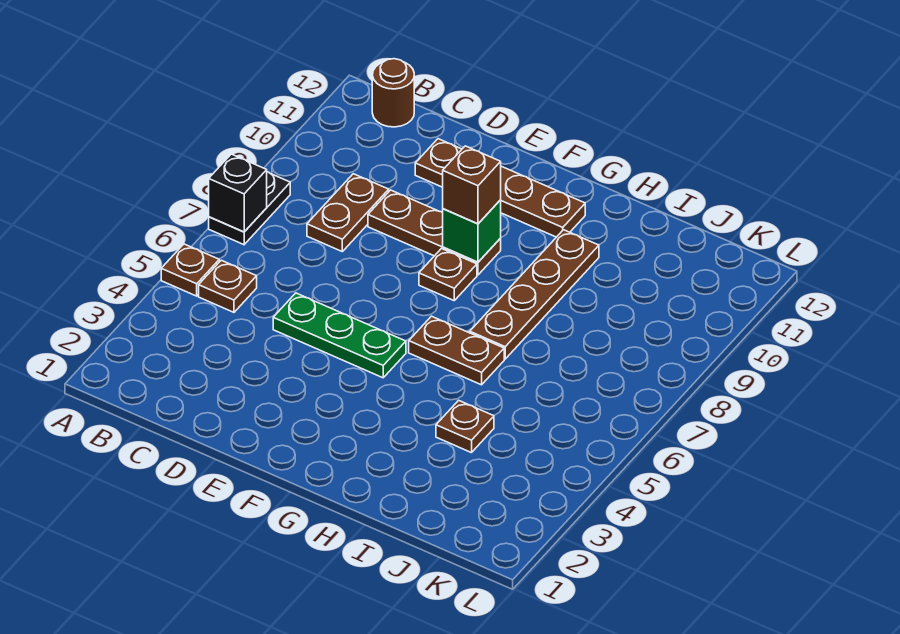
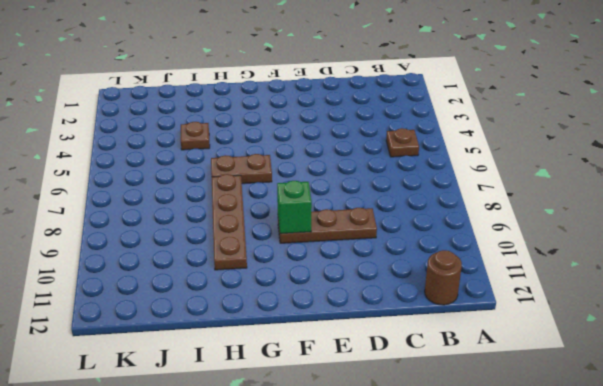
none -> brown 1x1 plate [161,244,219,296]
none -> black 1x2 plate [209,172,290,245]
none -> brown 1x2 plate [307,174,389,251]

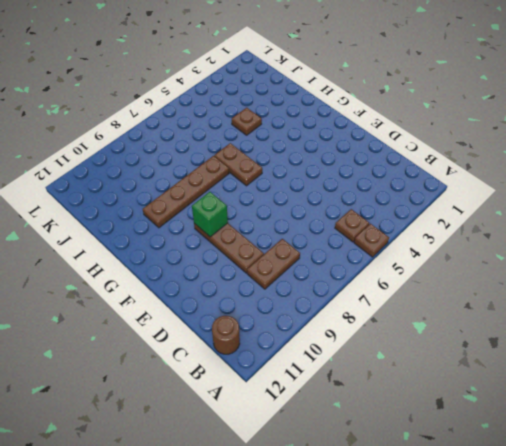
none -> black 1x2 plate [209,172,290,245]
none -> green 1x3 plate [273,293,406,378]
none -> brown 1x4 plate [415,139,585,237]

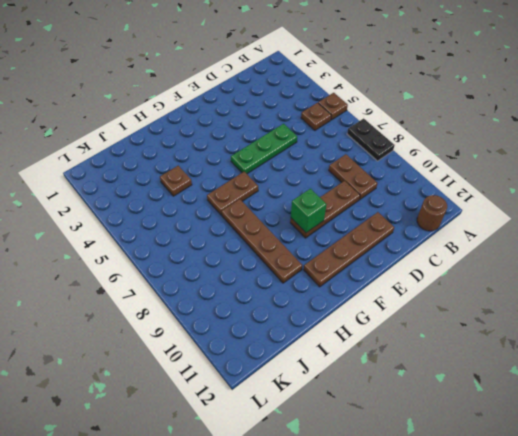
none -> brown 1x1 plate [419,249,477,300]
none -> black 1x1 brick [209,154,267,232]
none -> brown 1x1 brick [443,146,501,224]

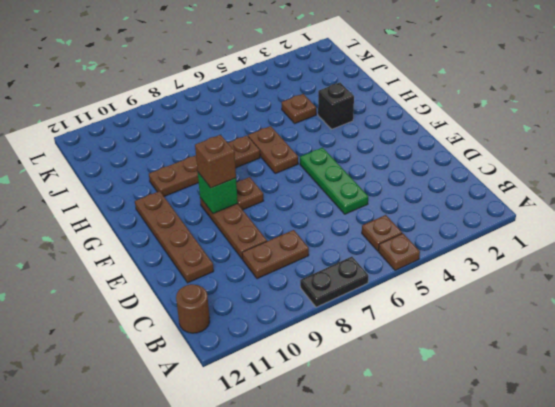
black 1x1 brick [318,83,354,129] -> black 1x1 brick moved to [209,154,267,232]

